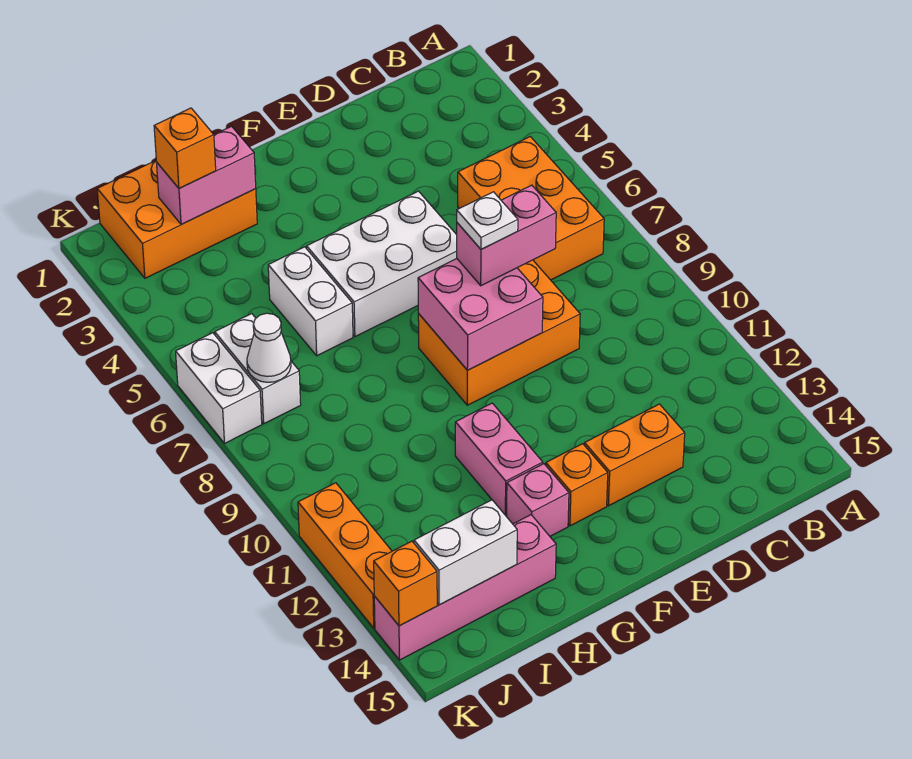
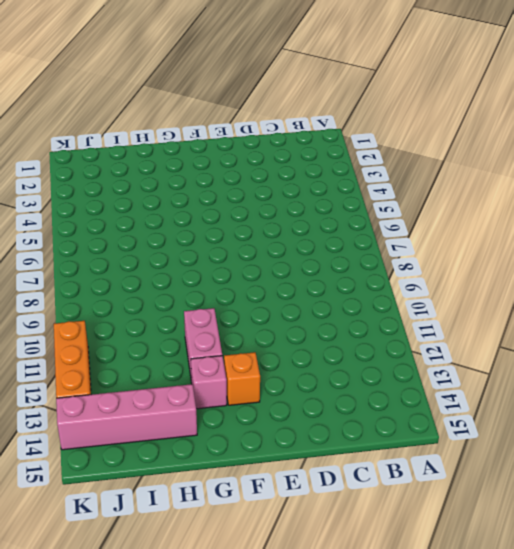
none -> orange 2x3 brick [458,137,604,280]
none -> orange 2x3 brick [418,260,580,405]
none -> orange 1x2 brick [585,404,685,506]

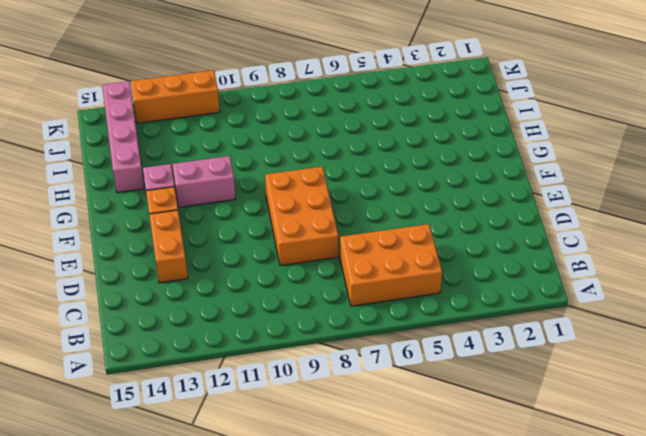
none -> white 2x3 brick [307,191,457,337]
none -> orange 2x3 brick [97,161,257,278]
none -> white 1x2 brick [268,247,353,356]

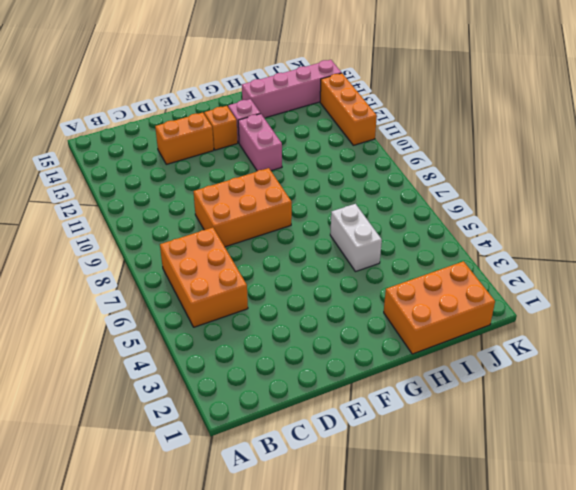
none -> white 2x3 brick [307,191,457,337]
none -> white 1x2 brick [215,314,301,424]
none -> white 1x2 brick [176,333,262,443]

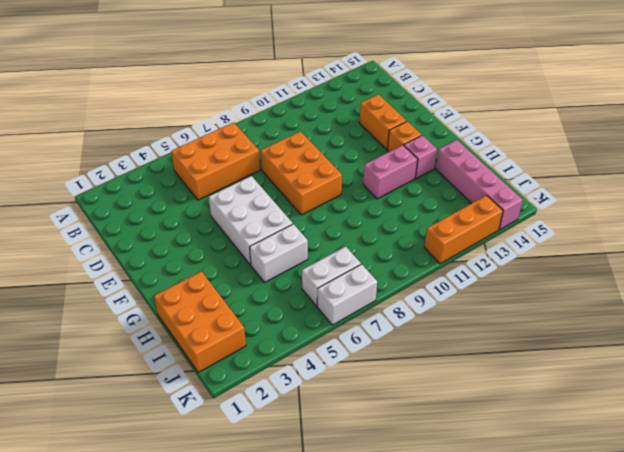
none -> pink 2x2 brick [418,259,543,370]
none -> pink 1x2 brick [157,126,256,225]
none -> white 1x2 brick [414,500,517,605]

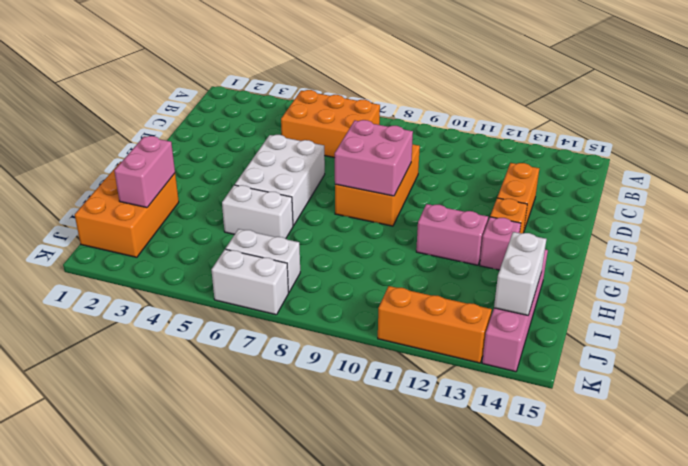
none -> white 1x1 cone [247,313,291,382]
none -> orange 1x1 brick [374,541,437,626]
none -> pink 1x2 brick [457,185,556,286]

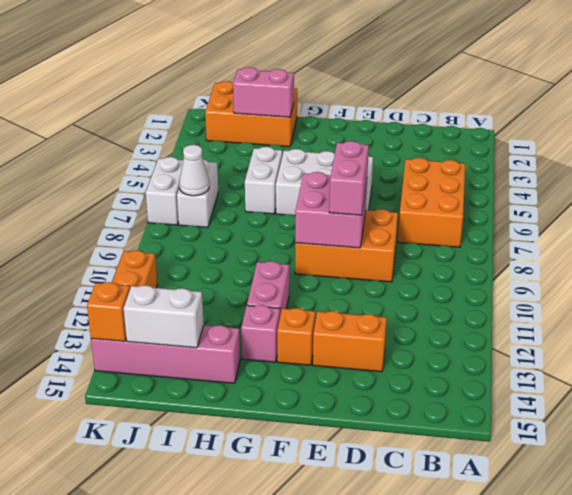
pink 1x2 brick [329,141,369,215] -> pink 1x2 brick turned to [457,185,556,286]
none -> orange 1x1 brick [154,108,216,188]
none -> white 1x1 plate [457,192,518,249]

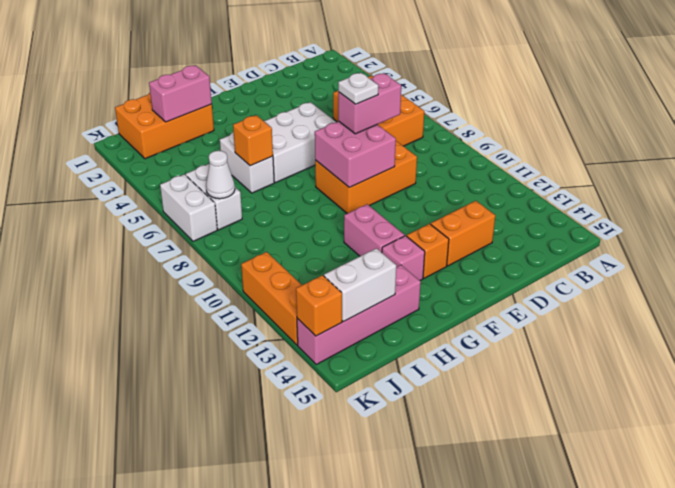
orange 1x1 brick [233,115,273,166] -> orange 1x1 brick moved to [154,108,216,188]

